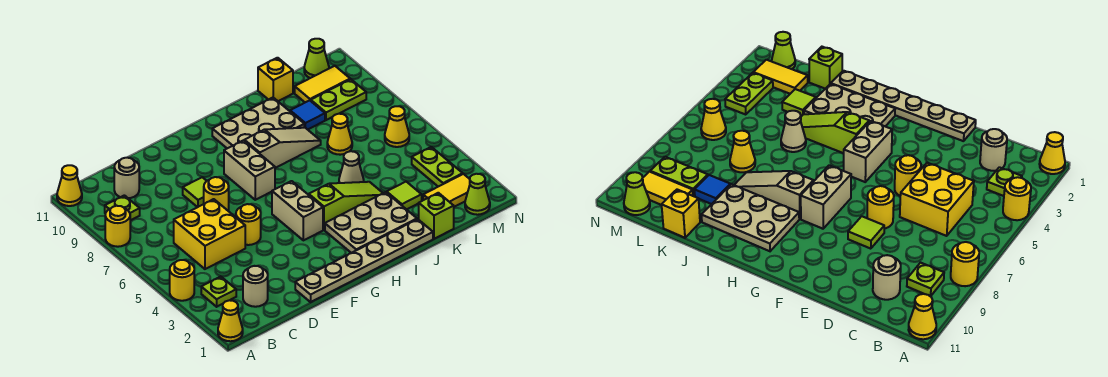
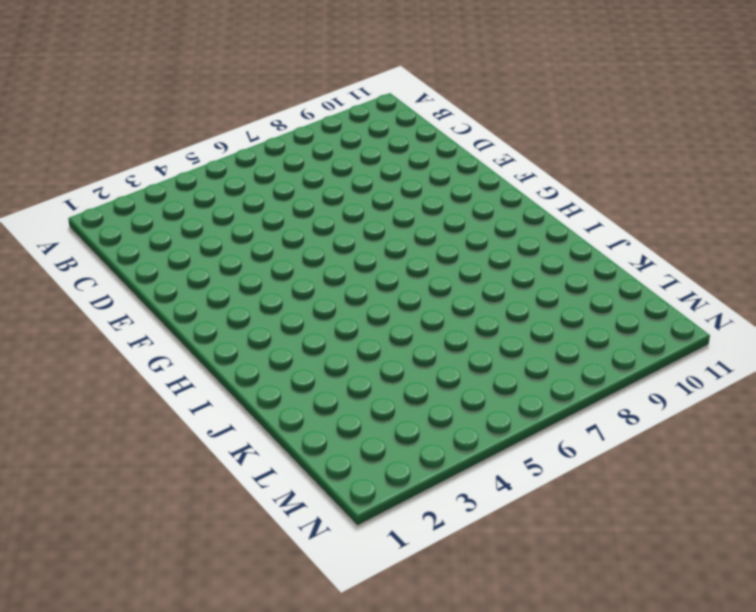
none -> yellow 1x1 cone [218,300,243,341]
none -> yellow 1x1 round brick [170,260,194,301]
none -> yellow 1x1 round brick [105,206,130,247]
none -> yellow 1x1 cone [57,165,82,206]

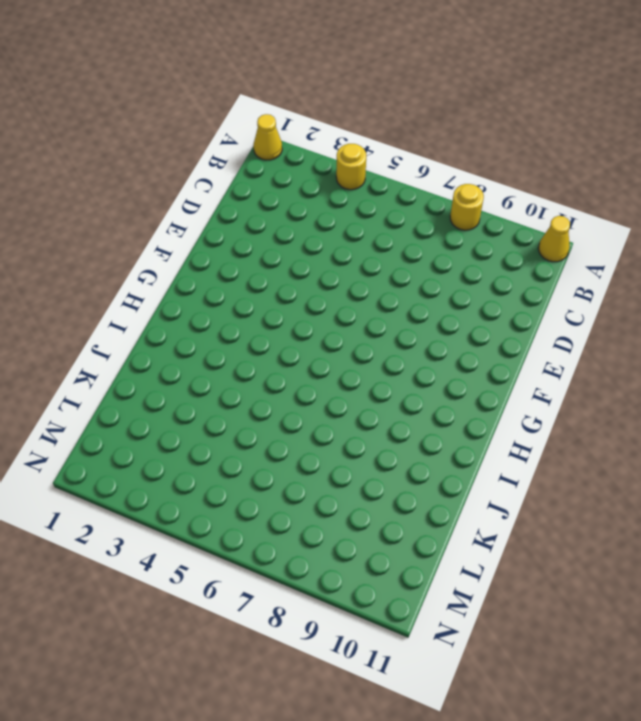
none -> lime 1x1 plate [201,276,236,307]
none -> lime 1x1 plate [105,195,140,221]
none -> tan 1x1 round brick [243,266,268,307]
none -> yellow 2x2 brick [174,199,245,269]

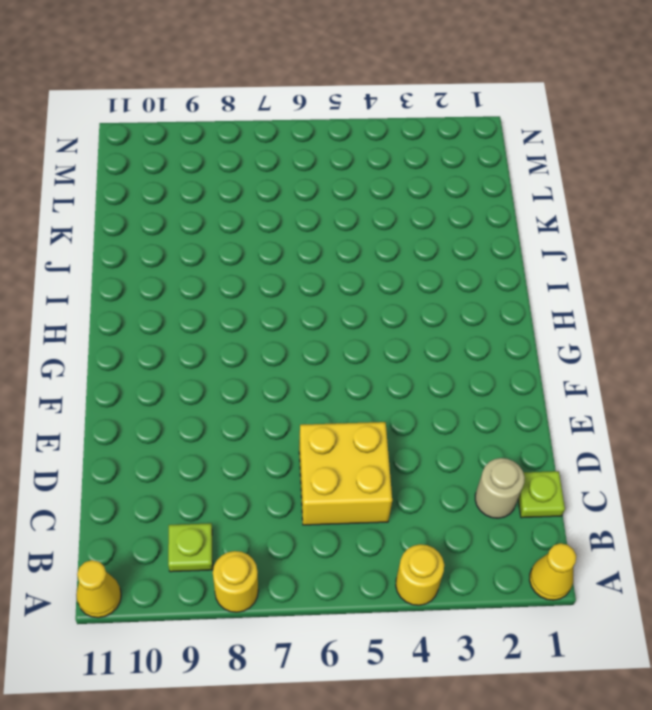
lime 1x1 plate [518,471,565,518] -> lime 1x1 plate moved to [201,276,236,307]
none -> tan 1x1 round brick [114,158,139,198]
none -> tan 1x6 plate [295,219,433,302]
none -> yellow 1x1 round brick [236,204,261,245]
none -> yellow 1x1 round brick [204,177,229,210]

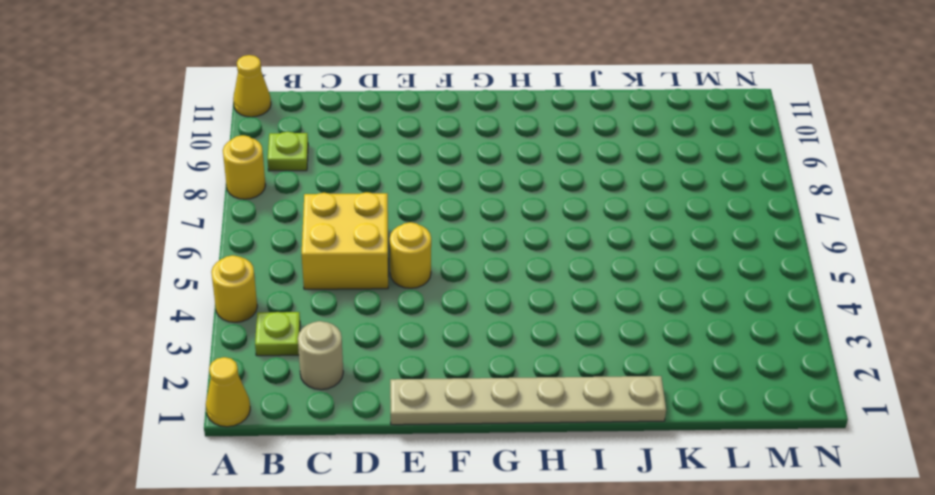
none -> tan 1x1 round brick [114,158,139,198]
none -> yellow 1x1 round brick [204,177,229,210]
none -> lime 1x1 tile [183,177,206,207]
none -> tan 1x2 brick [272,181,323,240]

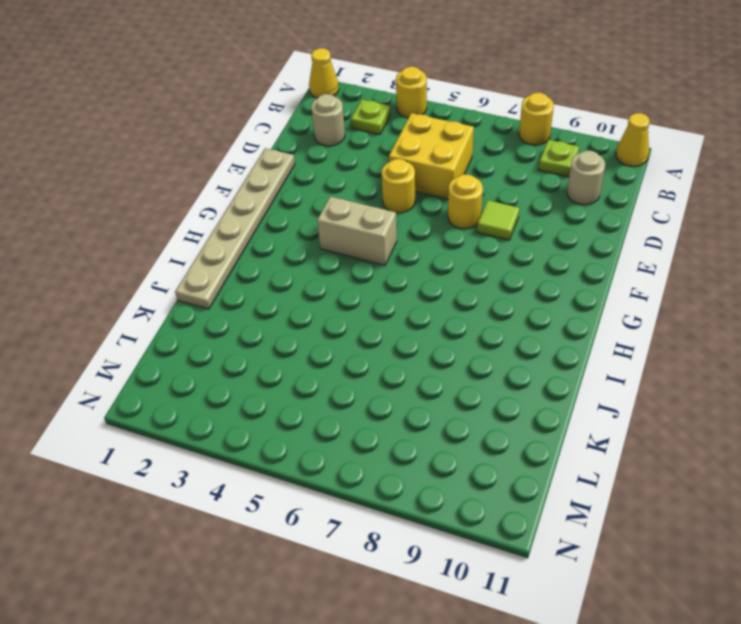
none -> tan 1x2 brick [224,140,275,200]
none -> tan 2x3 plate [325,192,417,253]
none -> lime 1x3 slope [309,182,383,230]
none -> tan 1x3 slope [244,128,321,168]

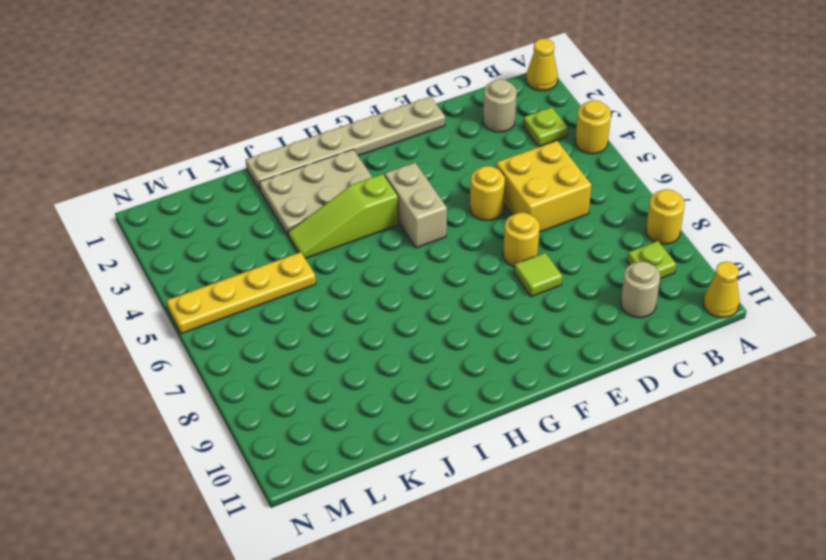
yellow 1x4 plate [167,252,316,334] -> none
none -> tan 1x2 brick [224,140,275,200]
none -> tan 1x3 slope [244,128,321,168]
none -> tan 2x3 plate [212,98,304,148]
none -> tan 1x1 cone [339,151,364,183]

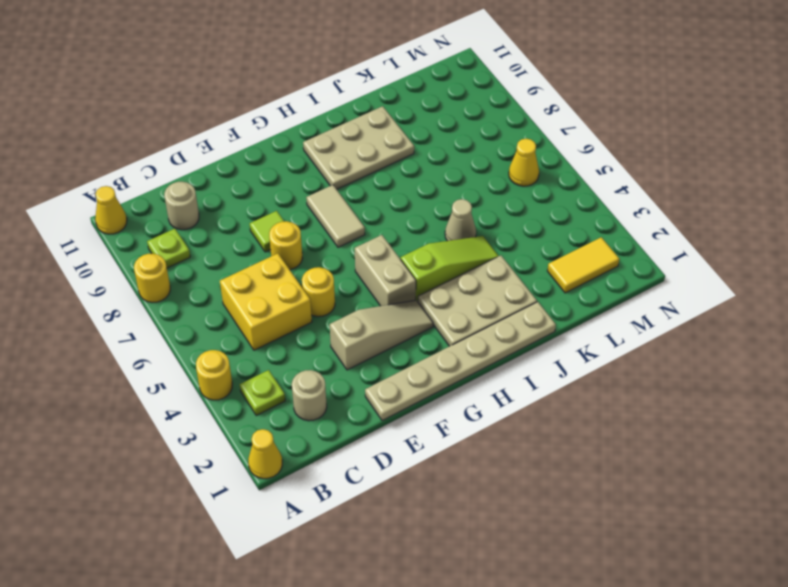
tan 1x3 slope [330,300,433,370] -> tan 1x3 slope moved to [244,128,321,168]
tan 1x2 tile [306,185,365,247] -> tan 1x2 brick [224,140,275,200]
none -> lime 1x1 brick [419,193,454,239]
none -> lime 1x1 tile [387,182,422,210]
none -> yellow 1x1 cone [327,114,352,155]
none -> blue 1x1 tile [290,100,325,130]

